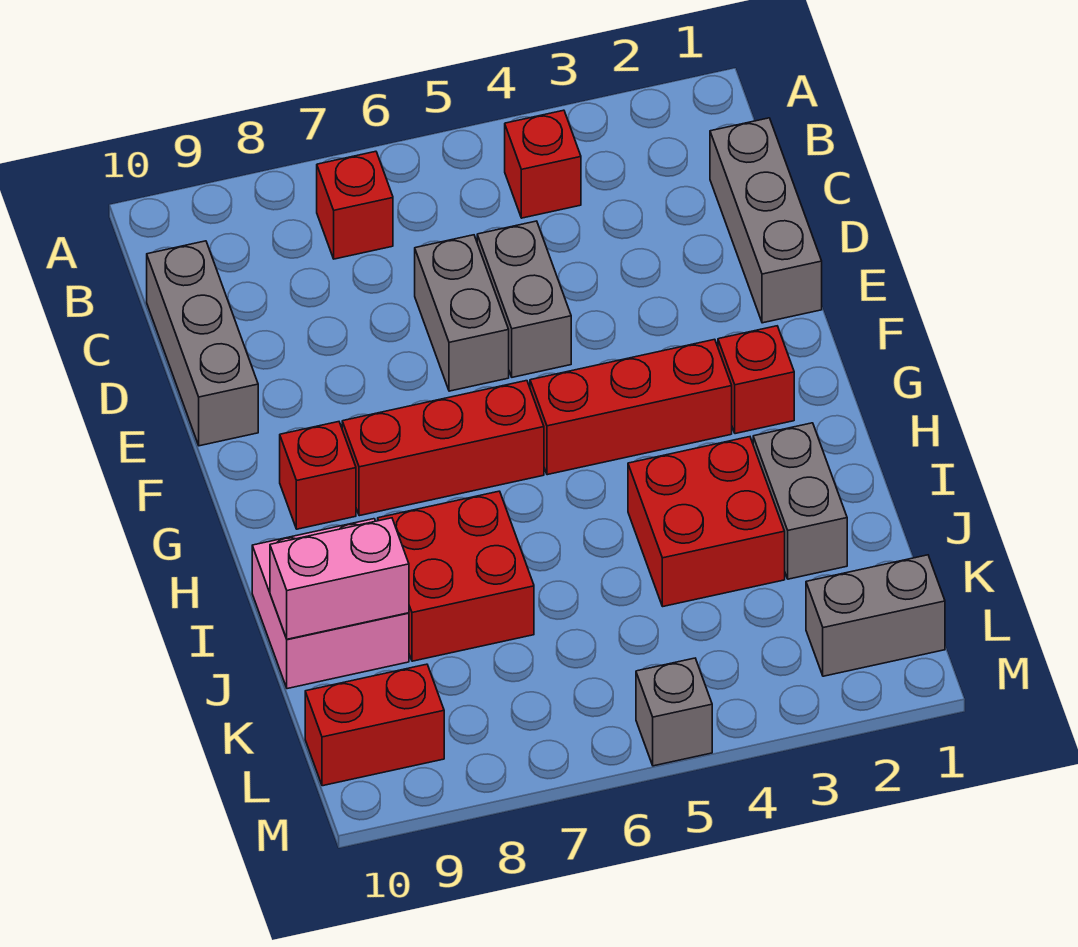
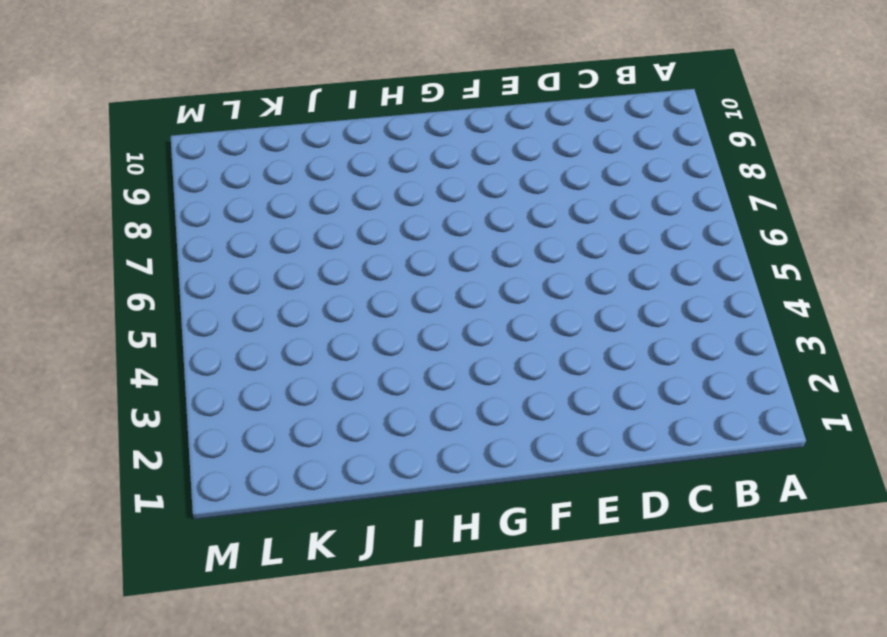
none -> red 1x1 brick [505,110,581,218]
none -> red 1x1 brick [317,151,393,259]
none -> grey 1x3 brick [710,118,822,323]

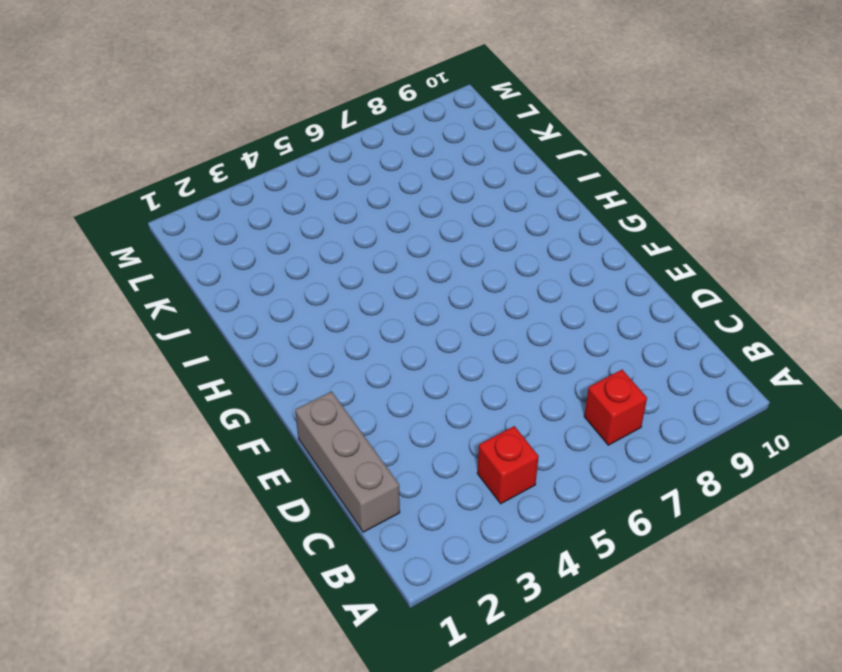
none -> grey 1x3 brick [147,241,258,446]
none -> grey 1x2 brick [477,221,571,377]
none -> grey 1x2 brick [415,235,509,391]

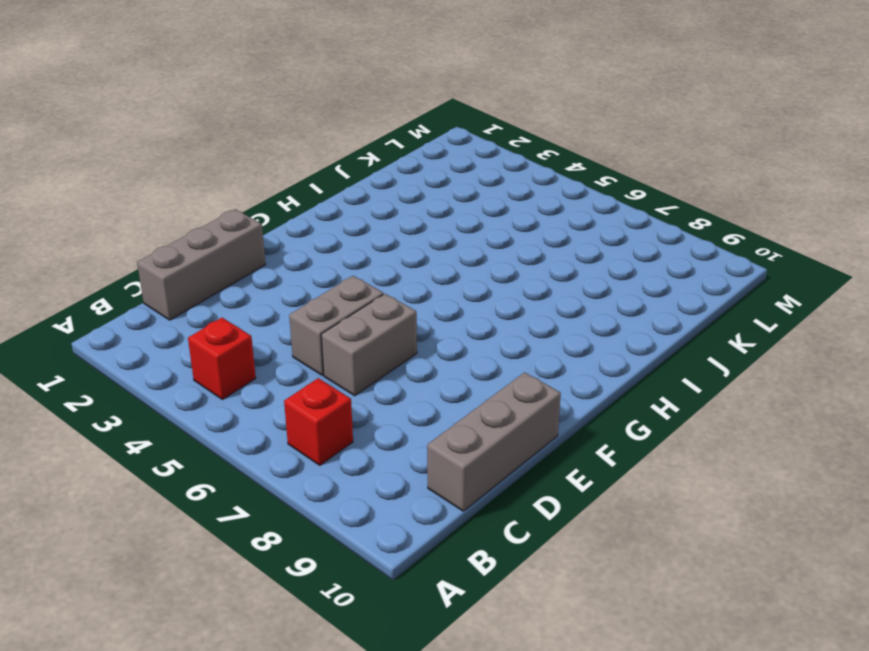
none -> red 1x1 brick [718,326,794,434]
none -> red 1x3 brick [530,339,732,475]
none -> red 1x3 brick [342,381,544,516]

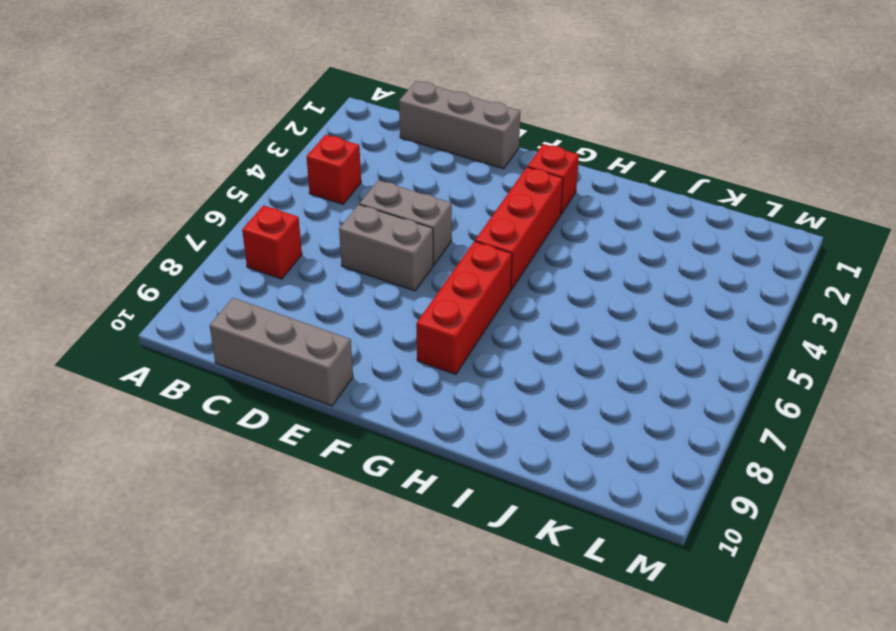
none -> red 1x1 brick [280,422,356,529]
none -> grey 1x2 brick [753,423,847,579]
none -> red 2x2 brick [628,437,785,606]

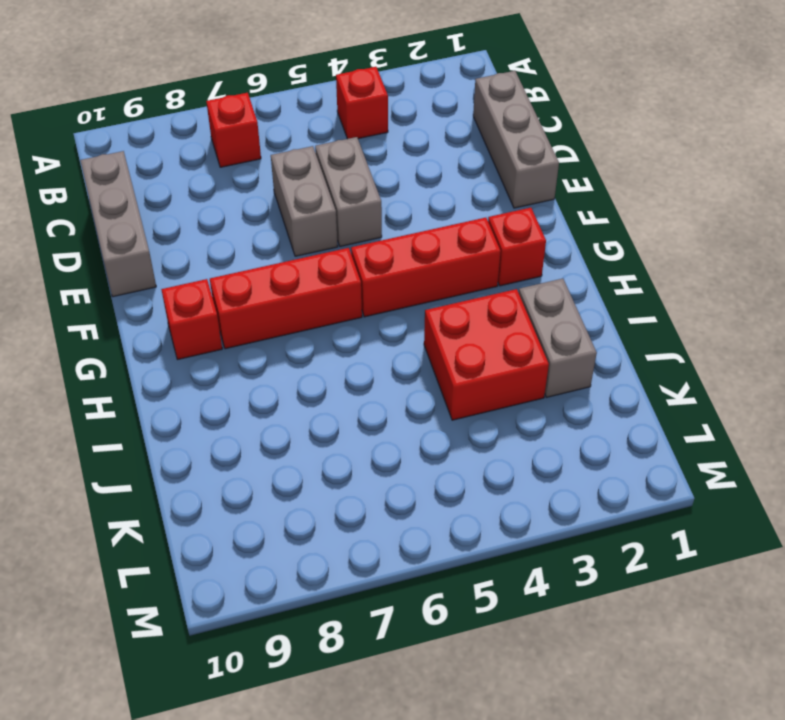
none -> red 2x2 brick [378,491,534,661]
none -> pink 2x2 brick [252,519,409,689]
none -> grey 1x2 brick [806,555,945,676]

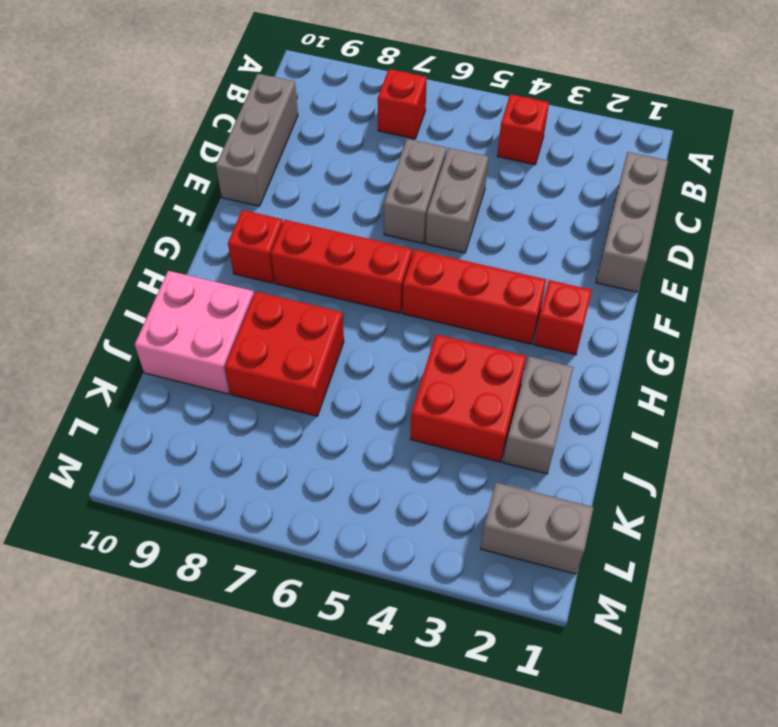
none -> red 1x2 brick [305,664,444,786]
none -> grey 1x1 brick [636,658,712,766]
none -> pink 1x2 brick [270,518,409,639]

